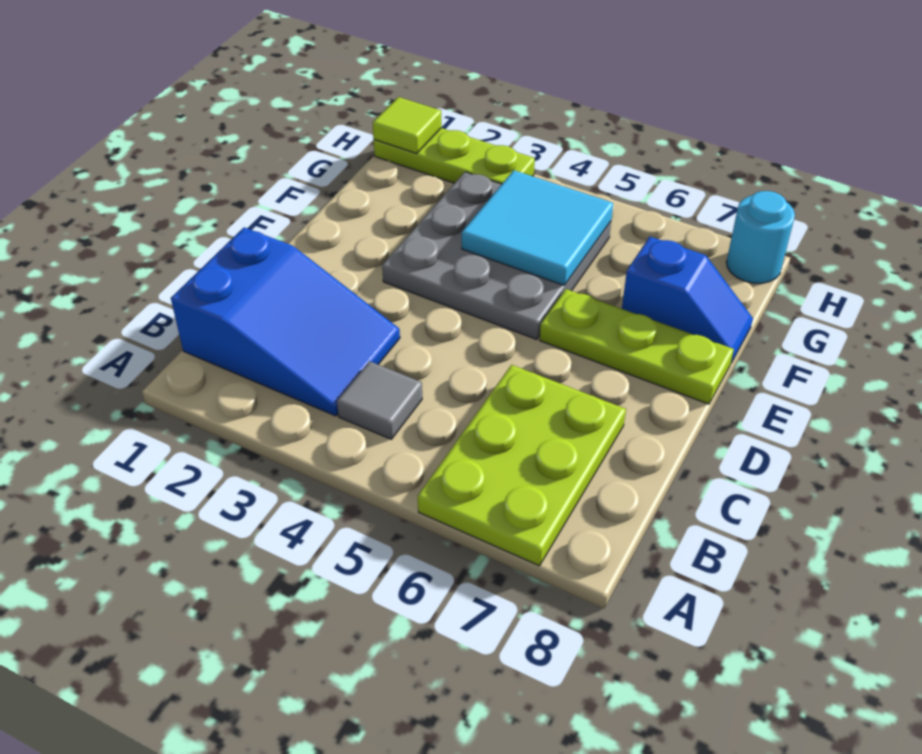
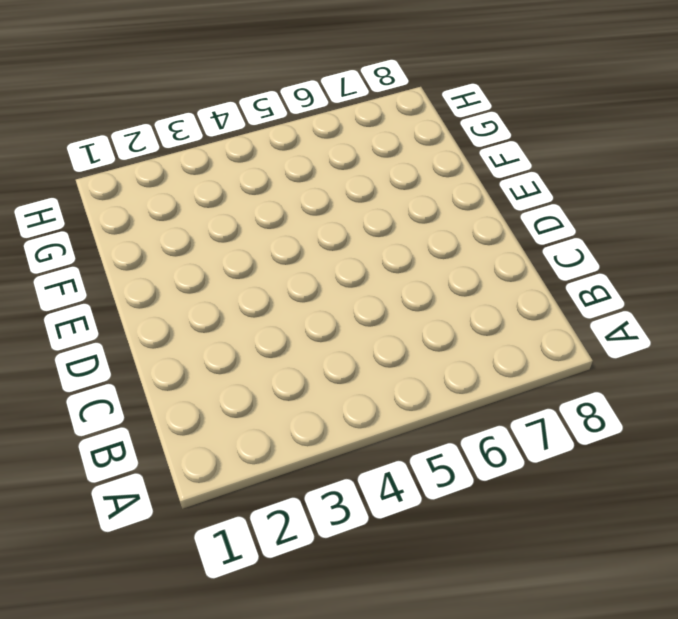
none -> lime 2x3 plate [418,365,626,566]
none -> blue 2x3 slope [171,228,400,416]

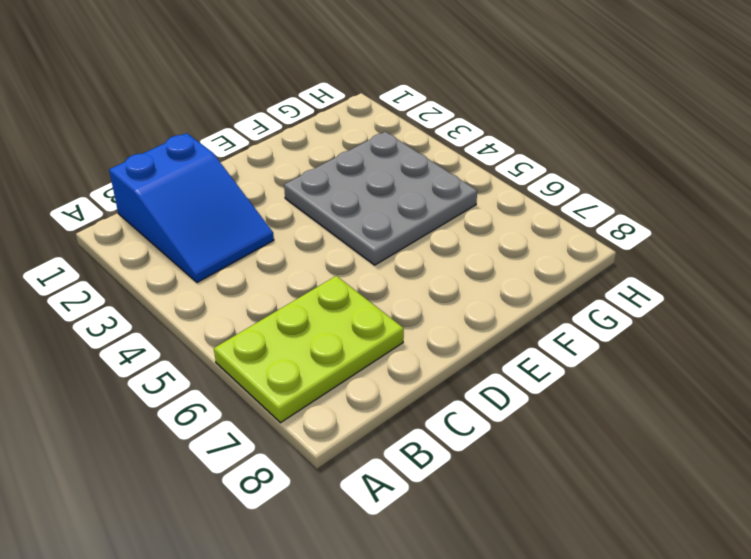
none -> grey 1x1 tile [337,361,422,439]
none -> lime 1x3 plate [540,289,734,404]

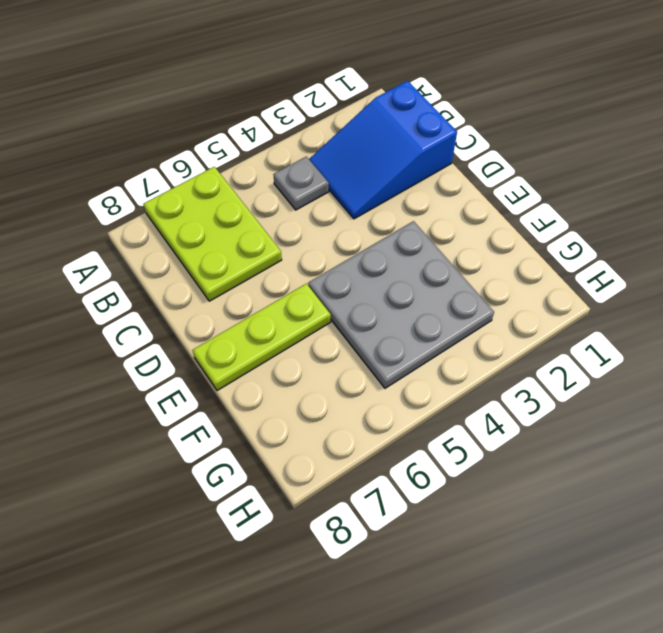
grey 1x1 plate [273,157,329,210] -> grey 1x1 tile [337,361,422,439]
none -> blue 1x2 slope [622,237,753,363]
none -> lime 1x3 plate [374,128,535,184]

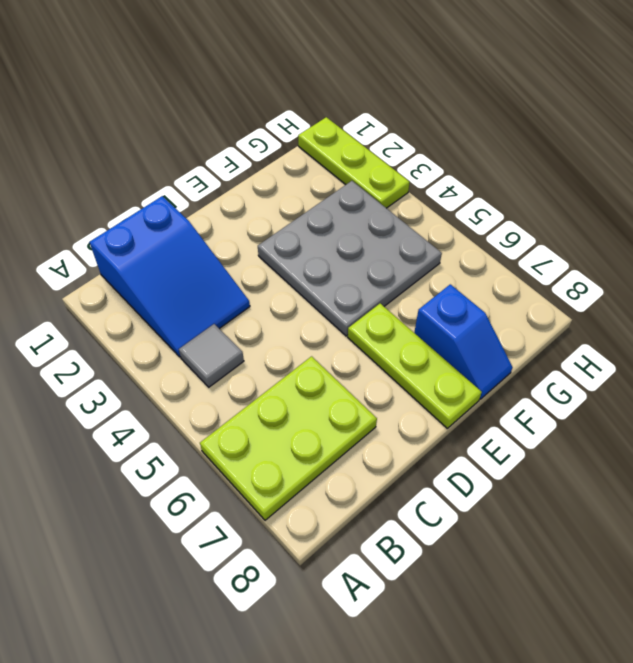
none -> cyan 1x1 round brick [727,191,795,283]
none -> cyan 2x2 tile [462,170,613,285]

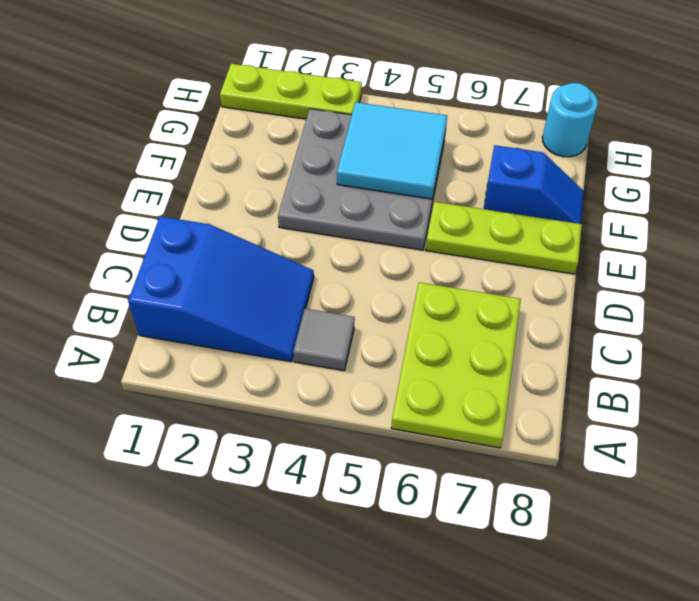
none -> lime 1x1 tile [373,97,442,154]

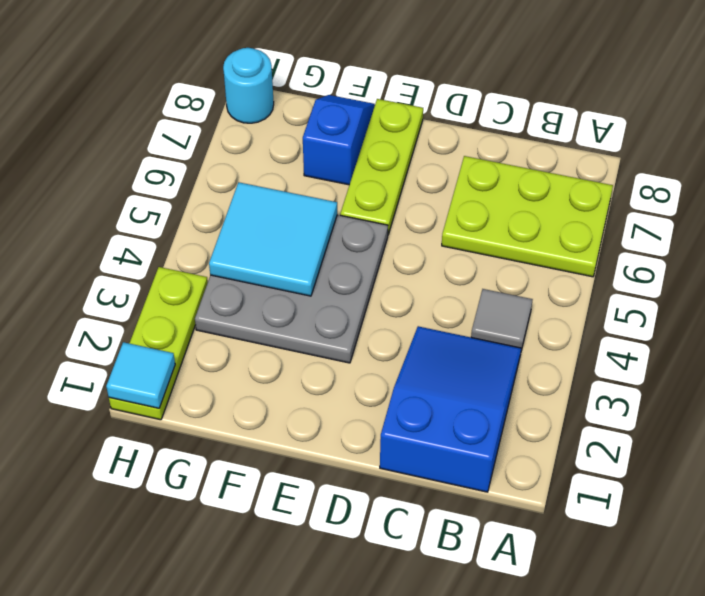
cyan 1x1 tile [106,342,175,408] -> lime 1x1 tile [373,97,442,154]

